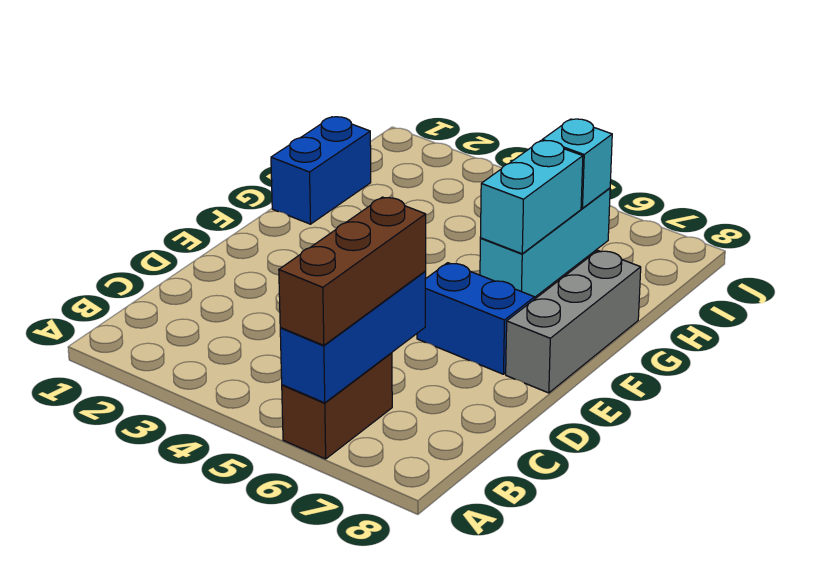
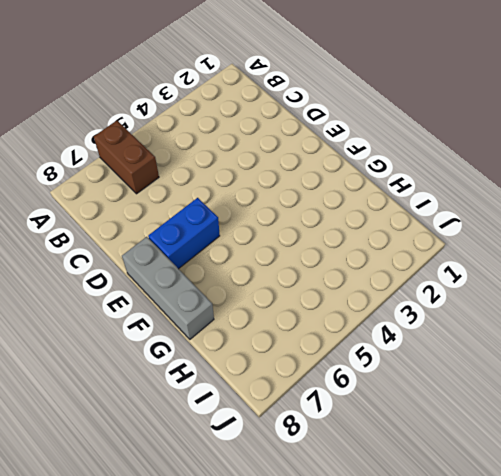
none -> blue 1x2 brick [271,117,371,224]
none -> cyan 1x3 brick [480,188,610,297]

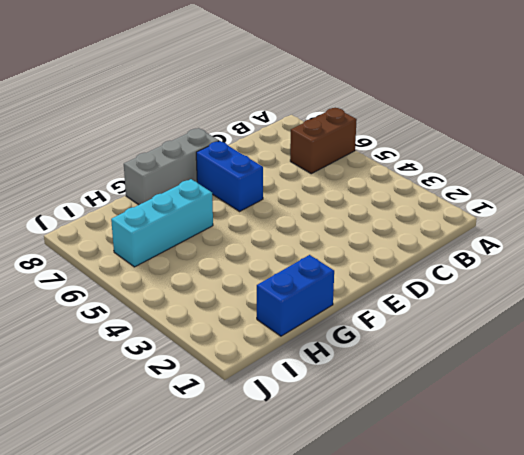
none -> blue 1x3 brick [280,272,426,403]
none -> cyan 1x2 brick [480,141,583,254]

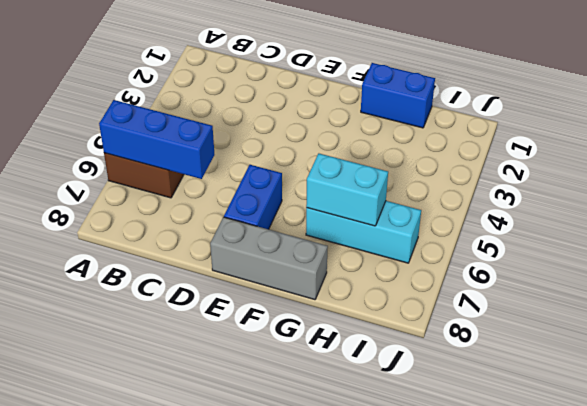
none -> cyan 1x1 brick [542,119,612,208]
none -> brown 1x3 brick [279,197,426,345]

